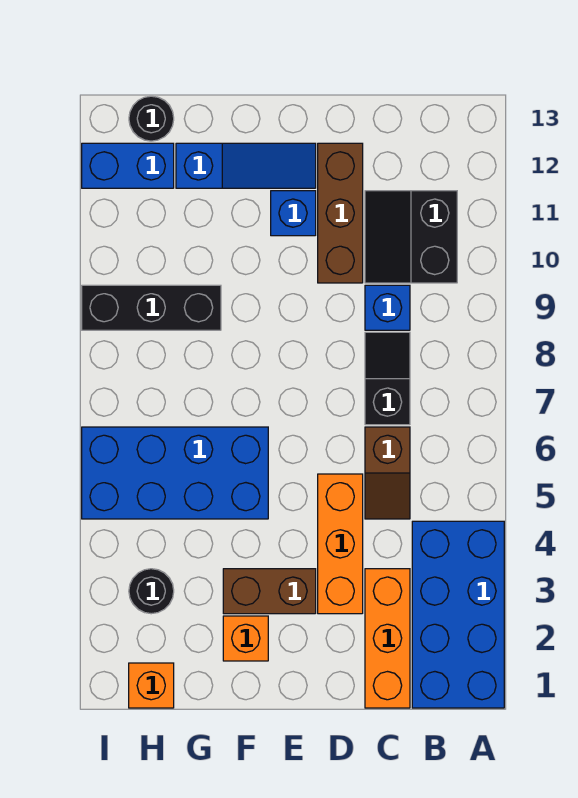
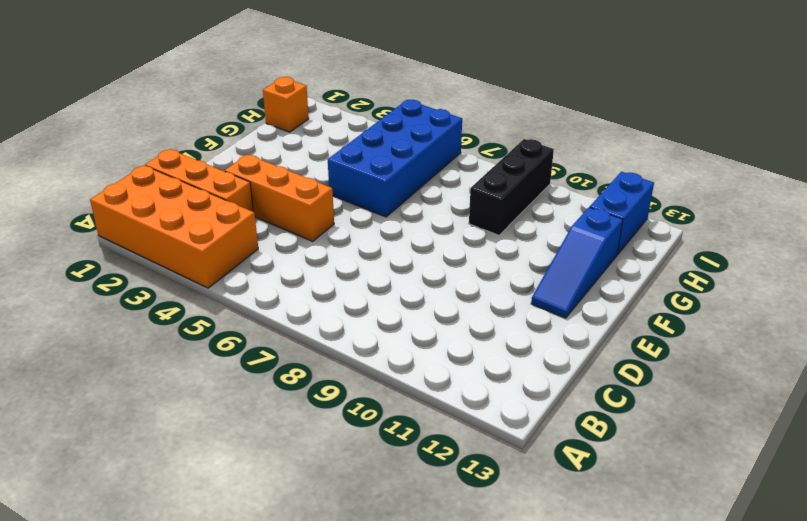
orange 2x4 brick [90,165,258,288] -> blue 2x4 brick [412,521,504,708]
none -> black 2x2 slope [365,191,457,283]
none -> brown 1x2 slope [365,427,410,519]
none -> black 1x2 slope [365,332,410,425]

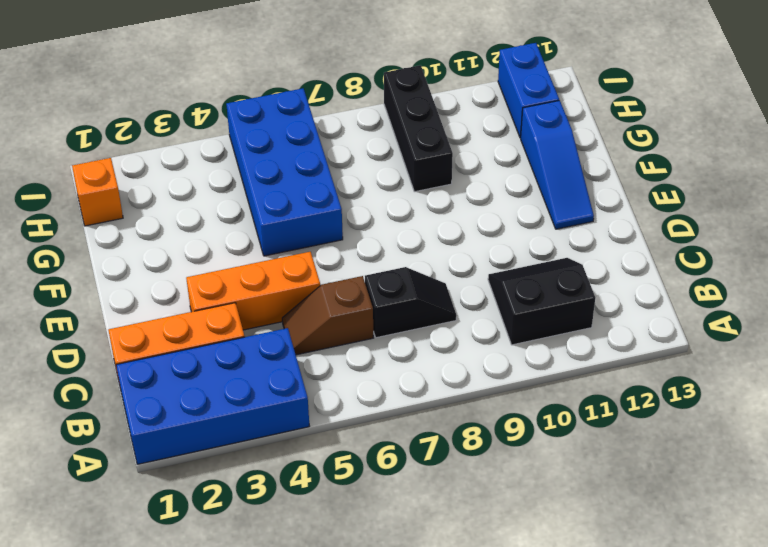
none -> blue 1x1 brick [365,285,410,330]
none -> brown 1x3 brick [318,143,363,283]
none -> brown 1x2 brick [223,569,316,614]

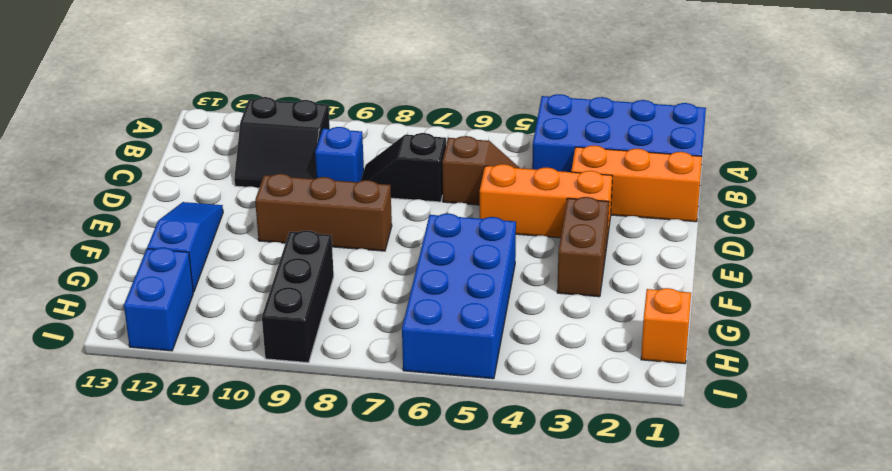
brown 1x3 brick [255,174,392,251] -> brown 1x3 brick moved to [318,143,363,283]
none -> blue 1x1 brick [271,191,316,236]
none -> orange 1x1 brick [223,616,268,661]
none -> black 1x1 round brick [129,569,174,614]

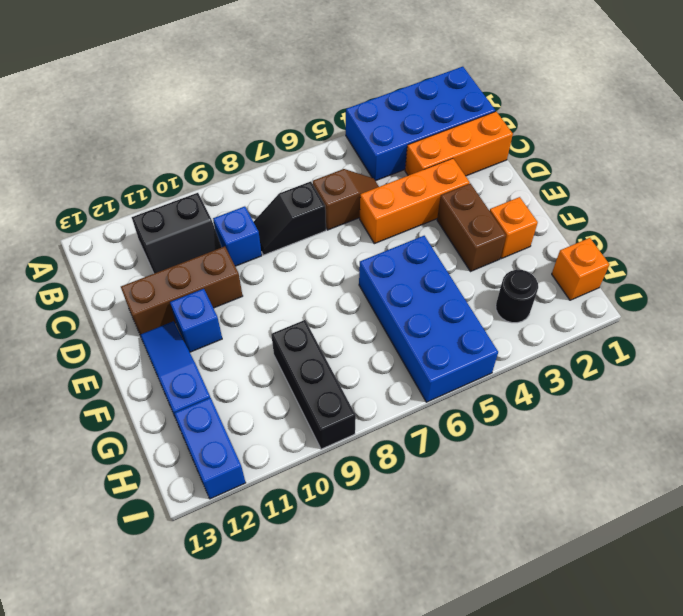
none -> black 1x1 round brick [129,96,174,141]

